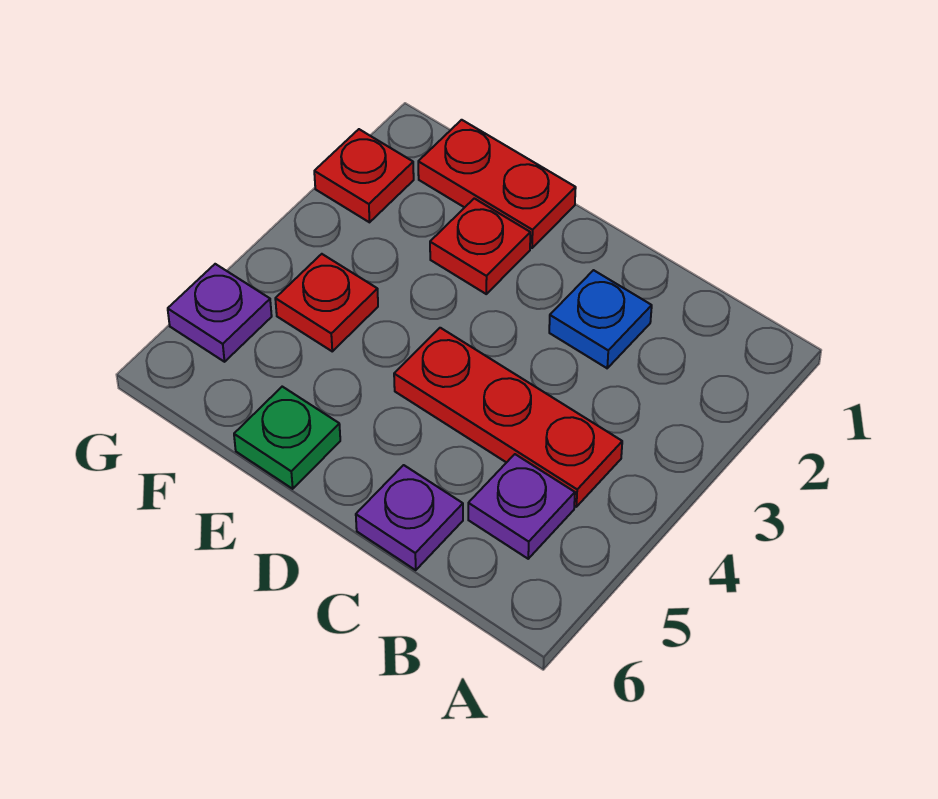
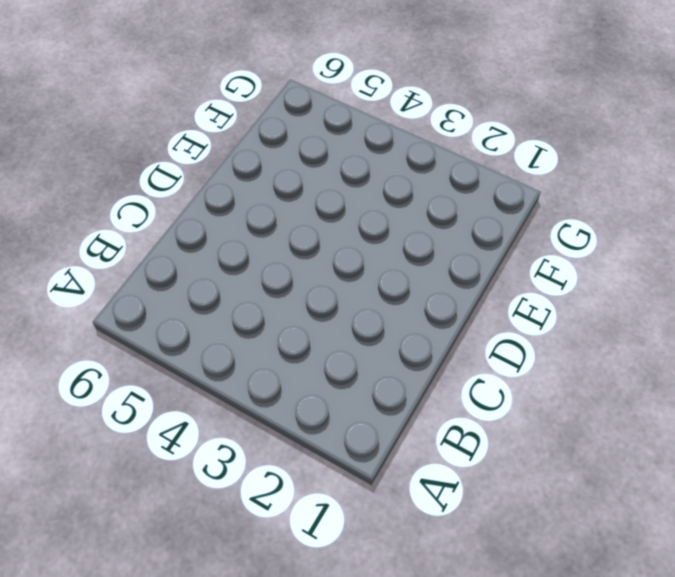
none -> red 1x3 plate [394,328,622,507]
none -> purple 1x1 plate [468,454,575,559]

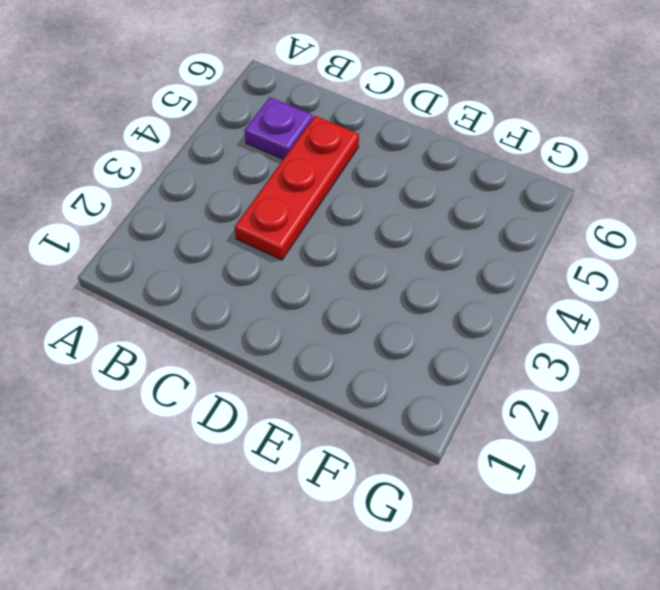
red 1x3 plate [235,116,359,260] -> red 1x3 plate turned to [394,328,622,507]
none -> blue 1x1 plate [549,270,652,368]
none -> purple 1x1 plate [356,465,463,570]

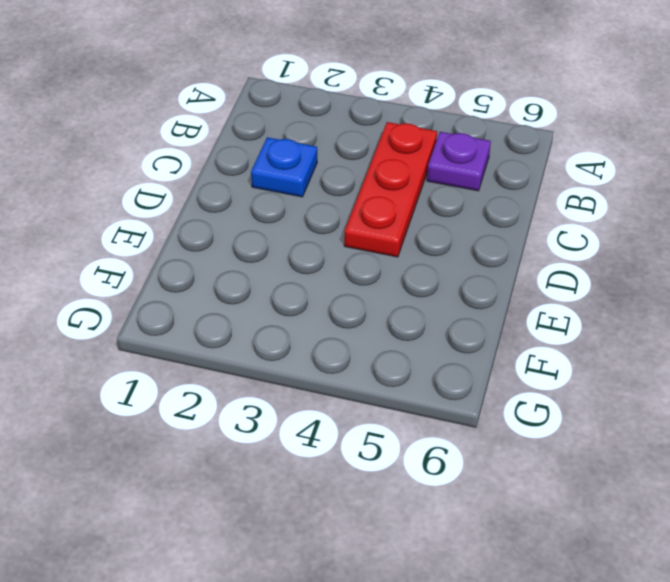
none -> purple 1x1 plate [356,465,463,570]
none -> red 1x2 plate [418,120,576,248]

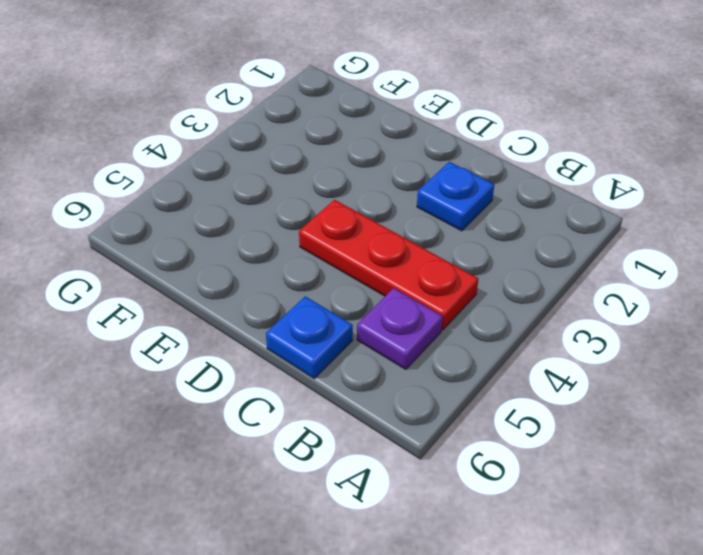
blue 1x1 plate [266,296,353,378] -> purple 1x1 plate [356,465,463,570]
none -> red 1x2 plate [418,120,576,248]
none -> red 1x1 plate [430,198,530,294]

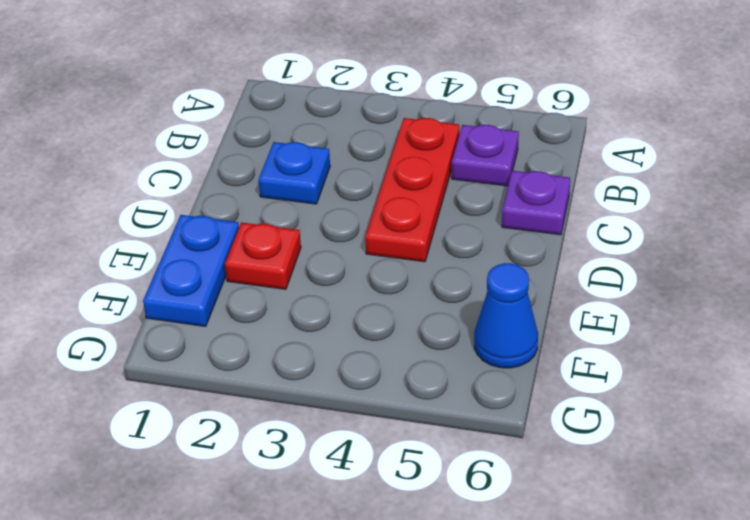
blue 1x2 plate [143,215,239,327] -> red 1x2 plate [418,120,576,248]
blue 1x1 cone [474,263,538,368] -> none
none -> green 1x1 plate [234,387,340,489]
none -> red 1x1 plate [275,254,378,351]

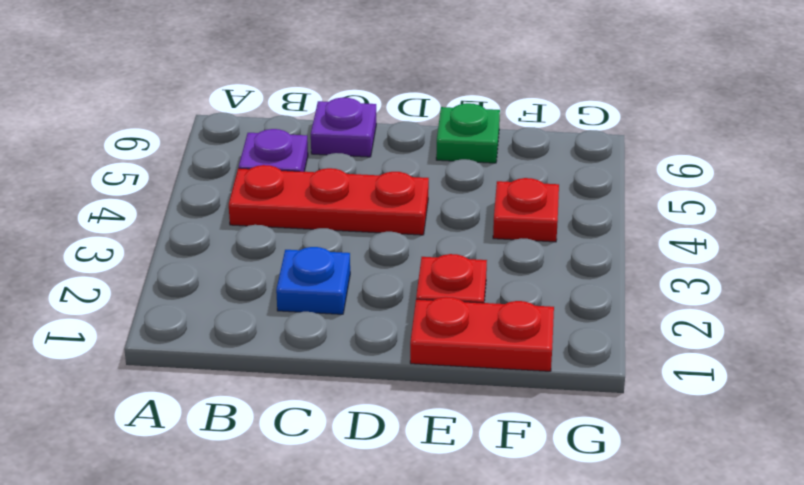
none -> red 1x1 plate [314,129,414,222]
none -> purple 1x1 plate [168,264,272,362]

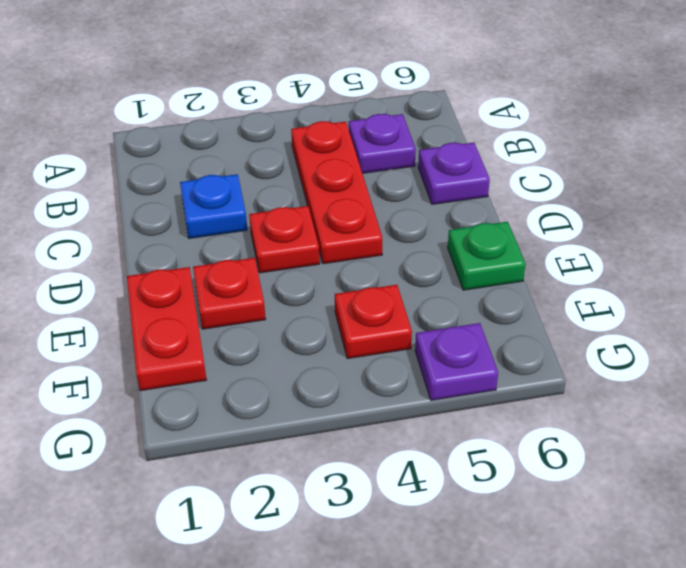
red 1x1 plate [249,206,320,273] -> red 1x1 plate moved to [314,129,414,222]

